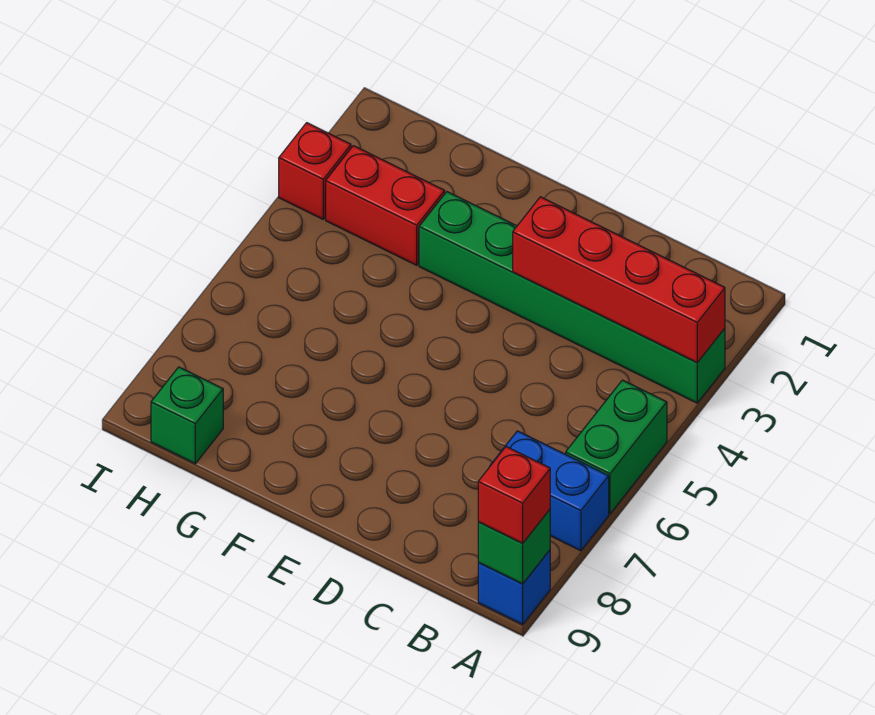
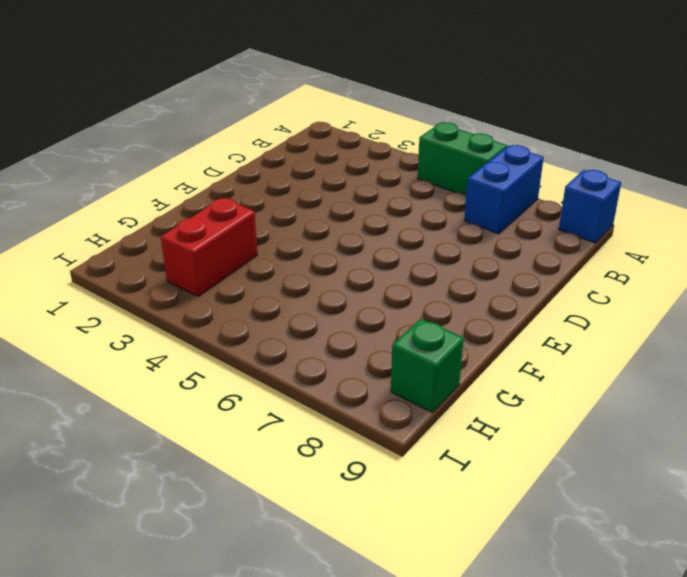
none -> green 1x6 brick [419,192,725,403]
none -> red 1x1 brick [279,123,351,219]

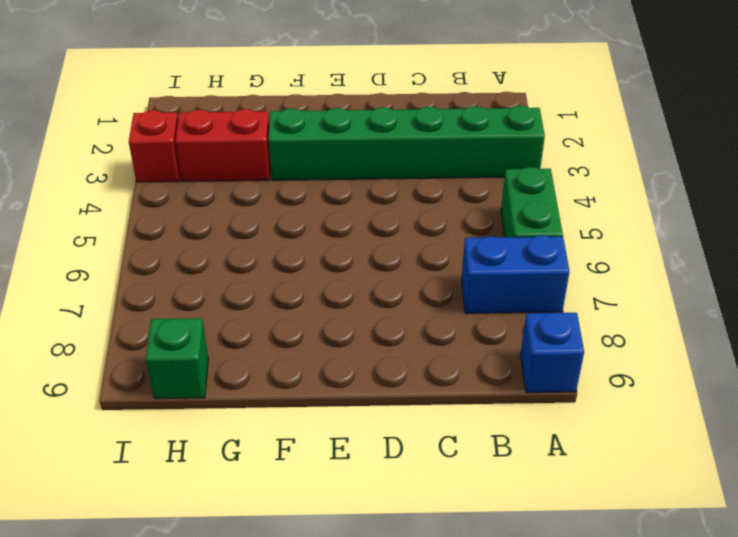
none -> red 1x4 brick [513,197,725,363]
none -> green 1x1 brick [478,510,550,584]

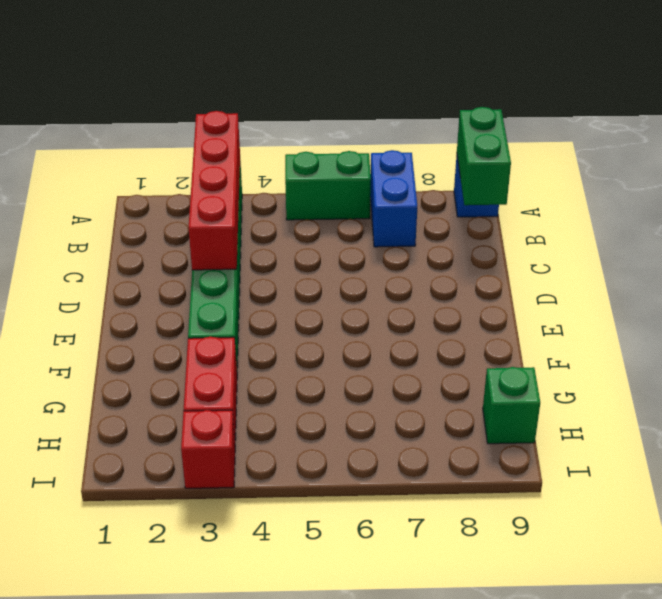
green 1x2 brick [457,107,511,205] -> green 1x1 brick [478,510,550,584]
none -> red 1x1 brick [478,447,550,543]

